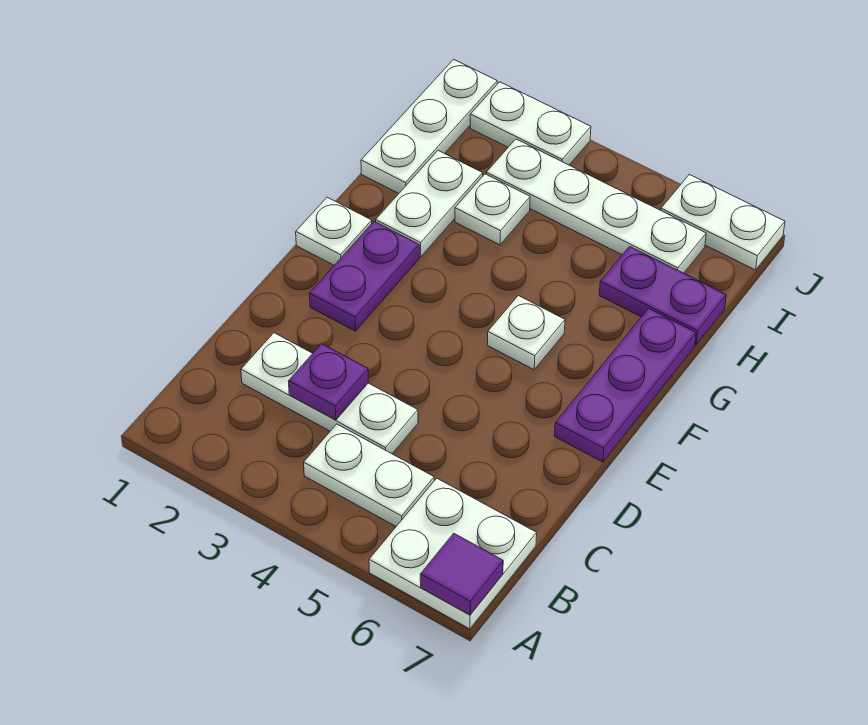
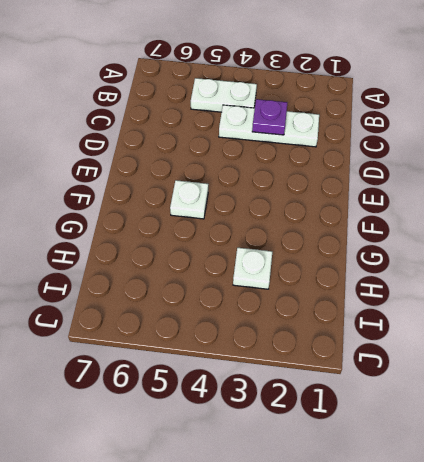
none -> white 2x2 plate [369,478,537,629]
none -> purple 1x2 plate [309,221,419,331]
none -> purple 1x3 plate [555,309,696,462]

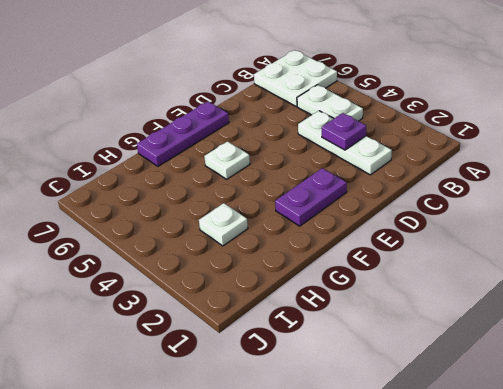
none -> white 1x1 plate [296,197,372,265]
none -> white 1x2 plate [376,151,483,257]
none -> white 1x3 plate [361,59,497,193]

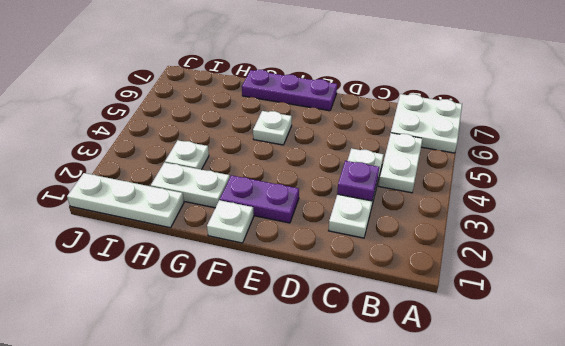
none -> purple 1x2 plate [599,246,726,345]
none -> white 1x4 plate [486,139,706,273]
none -> white 1x2 plate [470,82,591,165]

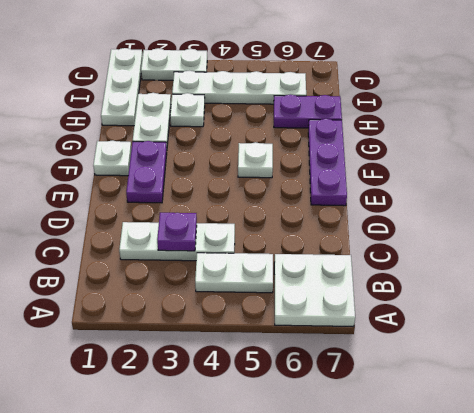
none -> white 1x2 plate [661,175,785,270]
none -> purple 1x1 tile [420,533,503,615]

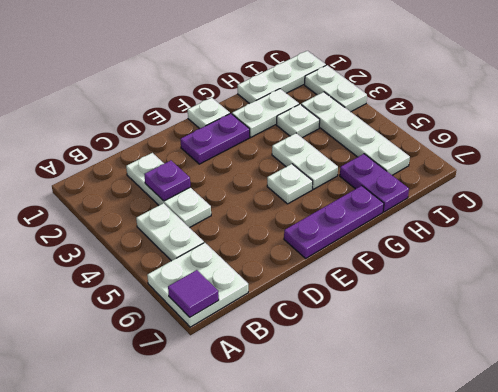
white 1x2 plate [272,133,338,189] -> white 1x2 plate moved to [661,175,785,270]

